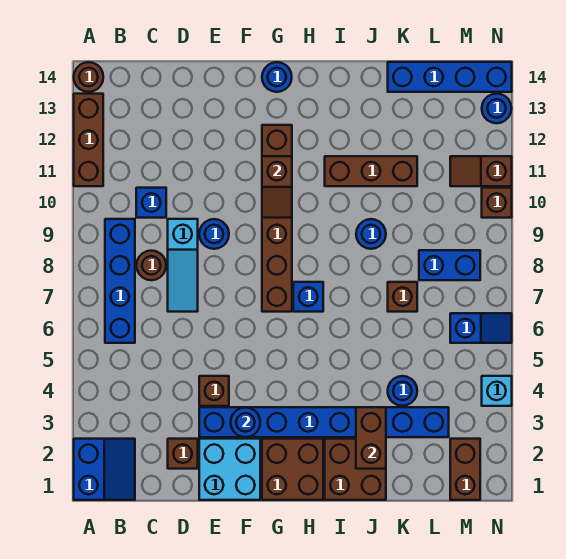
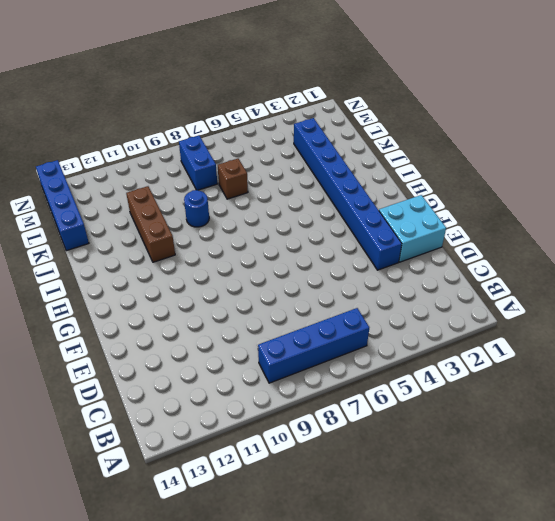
none -> blue 2x2 slope [74,439,135,500]
none -> brown 1x3 brick [74,94,103,186]
none -> brown 1x1 round brick [74,62,103,92]
none -> brown 1x1 round brick [136,251,166,280]

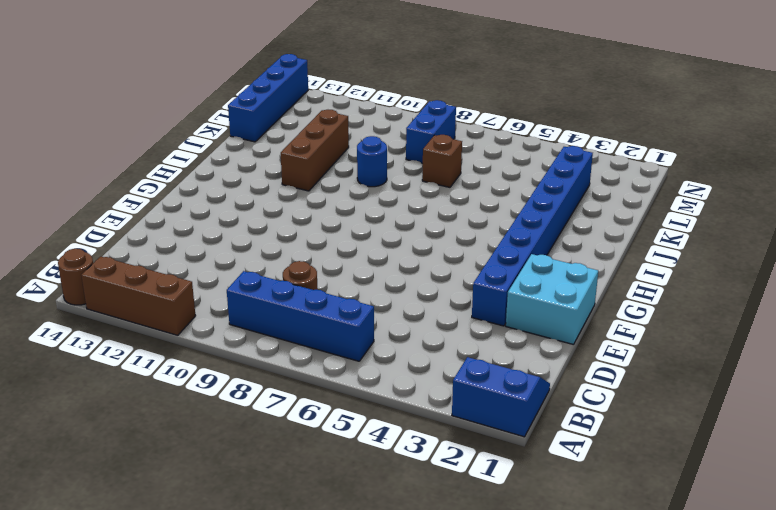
none -> blue 1x1 brick [136,188,166,218]
none -> brown 1x1 brick [168,439,198,469]
none -> cyan 1x3 slope [168,219,198,312]
none -> brown 1x1 brick [199,376,229,406]

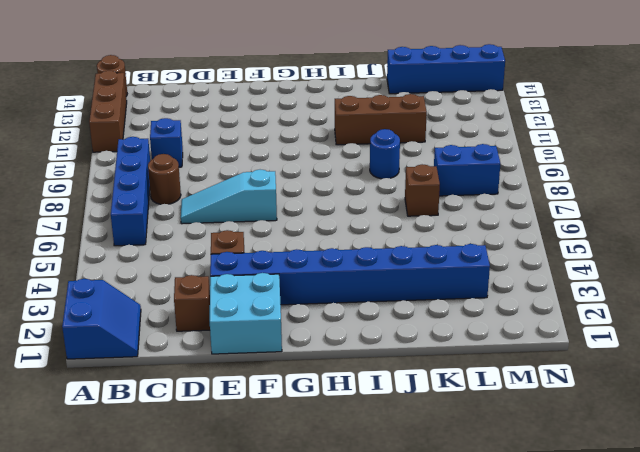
cyan 1x3 slope [181,170,277,224] -> cyan 1x3 slope turned to [168,219,198,312]
none -> blue 1x1 round brick [199,219,229,249]
none -> brown 2x2 brick [262,439,323,500]
none -> brown 1x6 brick [262,125,292,312]
none -> blue 1x1 round brick [262,62,292,92]

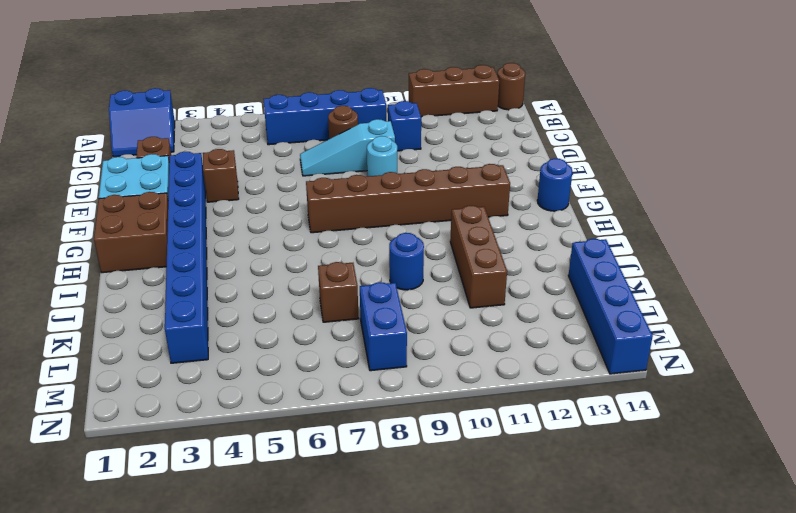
cyan 1x1 round brick [367,136,397,176] -> blue 1x1 round brick [199,219,229,249]
none -> blue 1x1 brick [293,282,323,312]
none -> brown 2x2 brick [325,439,386,500]
none -> blue 1x1 round brick [388,376,417,406]
none -> brown 1x2 brick [450,439,480,500]

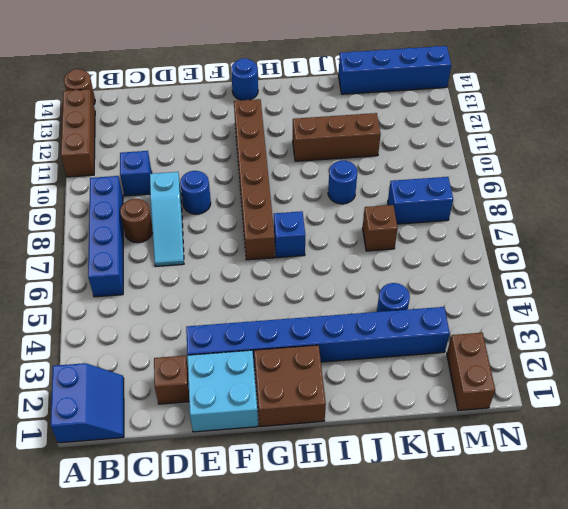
none -> brown 1x1 brick [199,376,229,406]
none -> brown 2x2 brick [325,439,386,500]
none -> blue 1x2 slope [450,313,512,343]
none -> brown 1x2 slope [450,156,512,186]

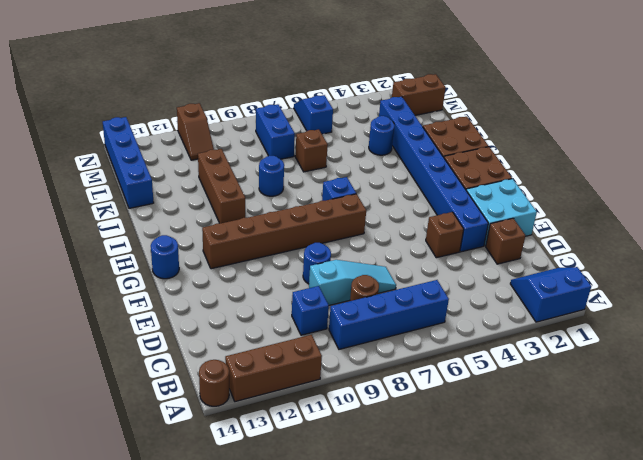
none -> cyan 1x1 brick [482,376,512,406]
none -> brown 1x1 brick [482,188,512,218]
none -> blue 1x1 round brick [482,94,512,123]
none -> blue 1x1 round brick [231,407,260,437]

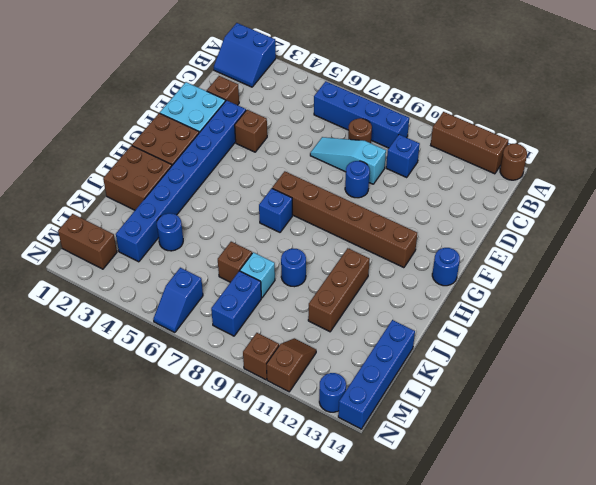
cyan 1x1 brick [240,252,275,298] -> cyan 1x1 brick moved to [482,376,512,406]
none -> blue 1x1 round brick [231,407,260,437]
none -> brown 1x2 slope [262,156,292,218]
none -> brown 1x2 brick [356,407,386,469]

